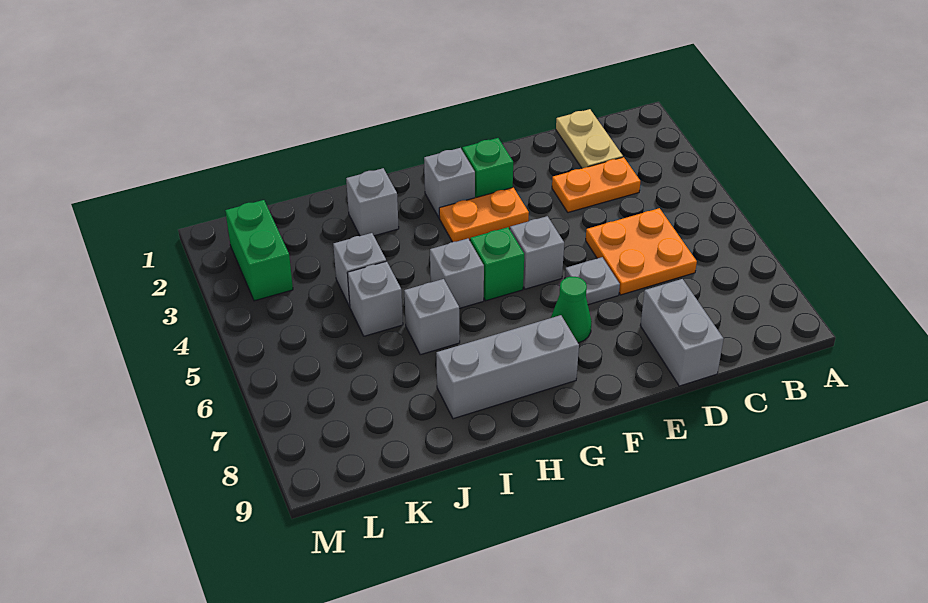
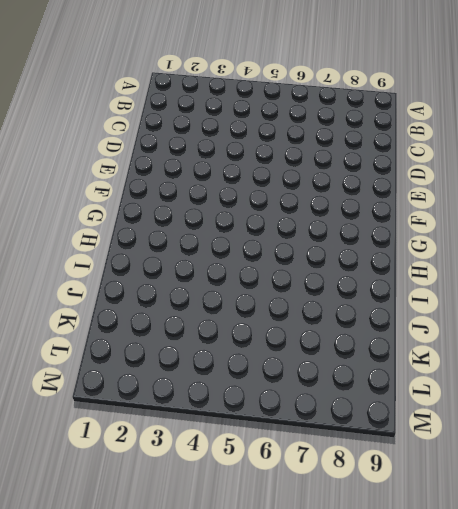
none -> tan 1x2 plate [556,109,623,168]
none -> orange 1x2 plate [552,157,640,212]
none -> orange 2x2 plate [586,208,697,295]

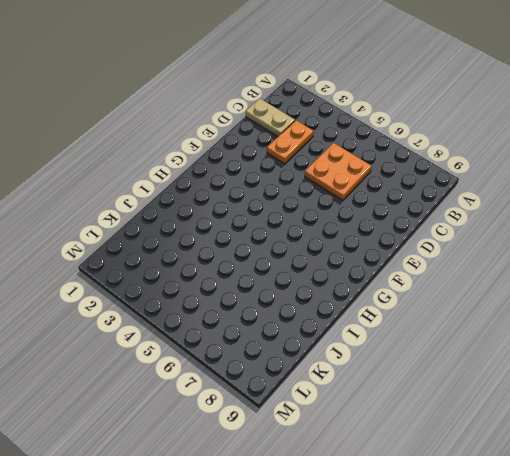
none -> grey 1x2 brick [640,279,723,386]
none -> grey 1x1 plate [565,257,620,305]
none -> green 1x1 brick [462,138,513,198]

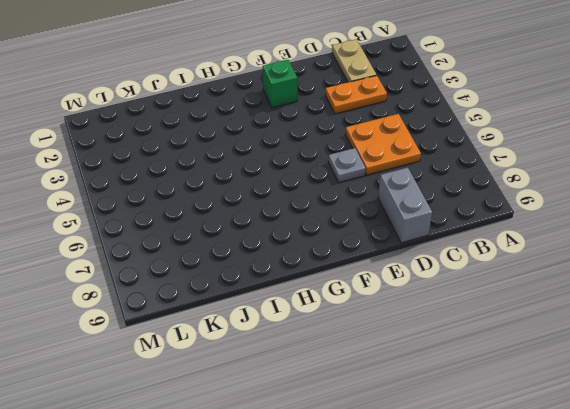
none -> orange 1x2 plate [439,188,529,242]
none -> grey 1x1 brick [510,216,564,289]
none -> green 1x1 cone [551,277,592,343]

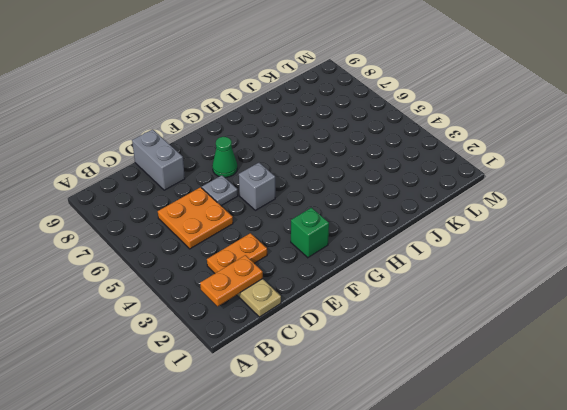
orange 1x2 plate [200,255,263,306] -> orange 1x2 plate moved to [439,188,529,242]
none -> grey 1x1 brick [424,148,475,218]
none -> green 1x1 brick [470,227,524,301]
none -> grey 1x3 brick [436,315,579,419]

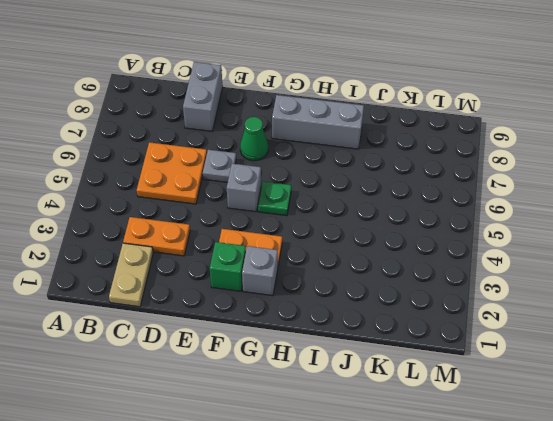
green 1x1 plate [258,182,291,216] -> green 1x1 brick [470,227,524,301]
none -> grey 1x1 brick [430,239,484,308]
none -> grey 1x1 brick [346,168,399,236]
none -> grey 1x1 brick [404,279,460,355]

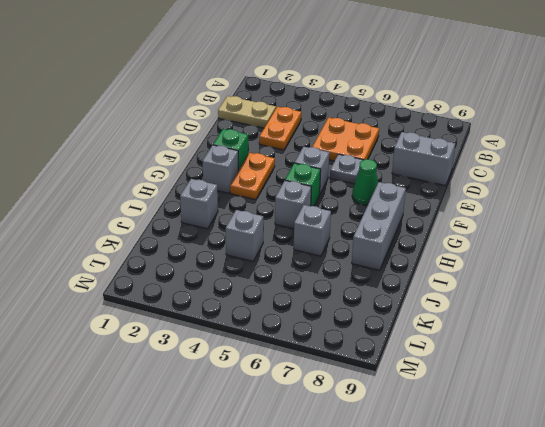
none -> grey 1x1 brick [347,261,403,336]
none -> green 1x2 brick [225,200,293,301]

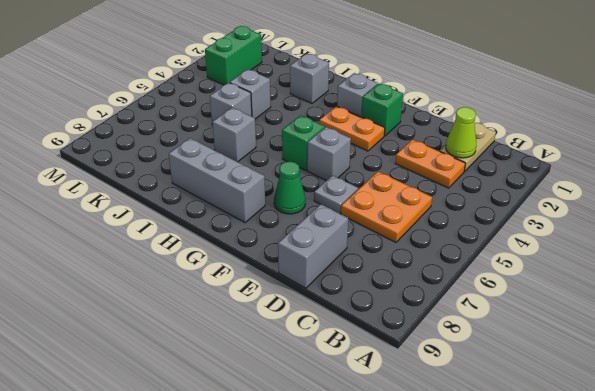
lime 1x1 cone [446,107,476,158] -> none
none -> grey 1x1 brick [430,239,484,308]

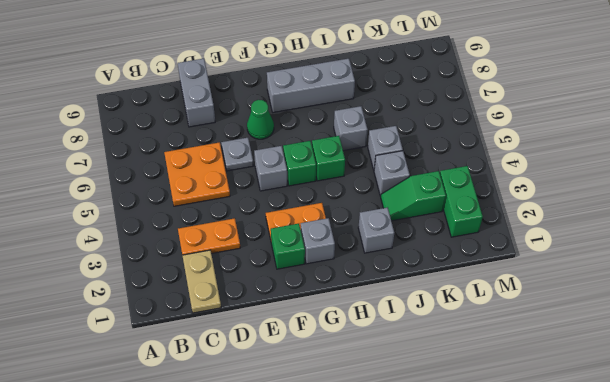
green 1x1 brick [312,136,345,181] -> grey 1x1 brick [430,239,484,308]
green 1x2 slope [381,171,446,221] -> none

